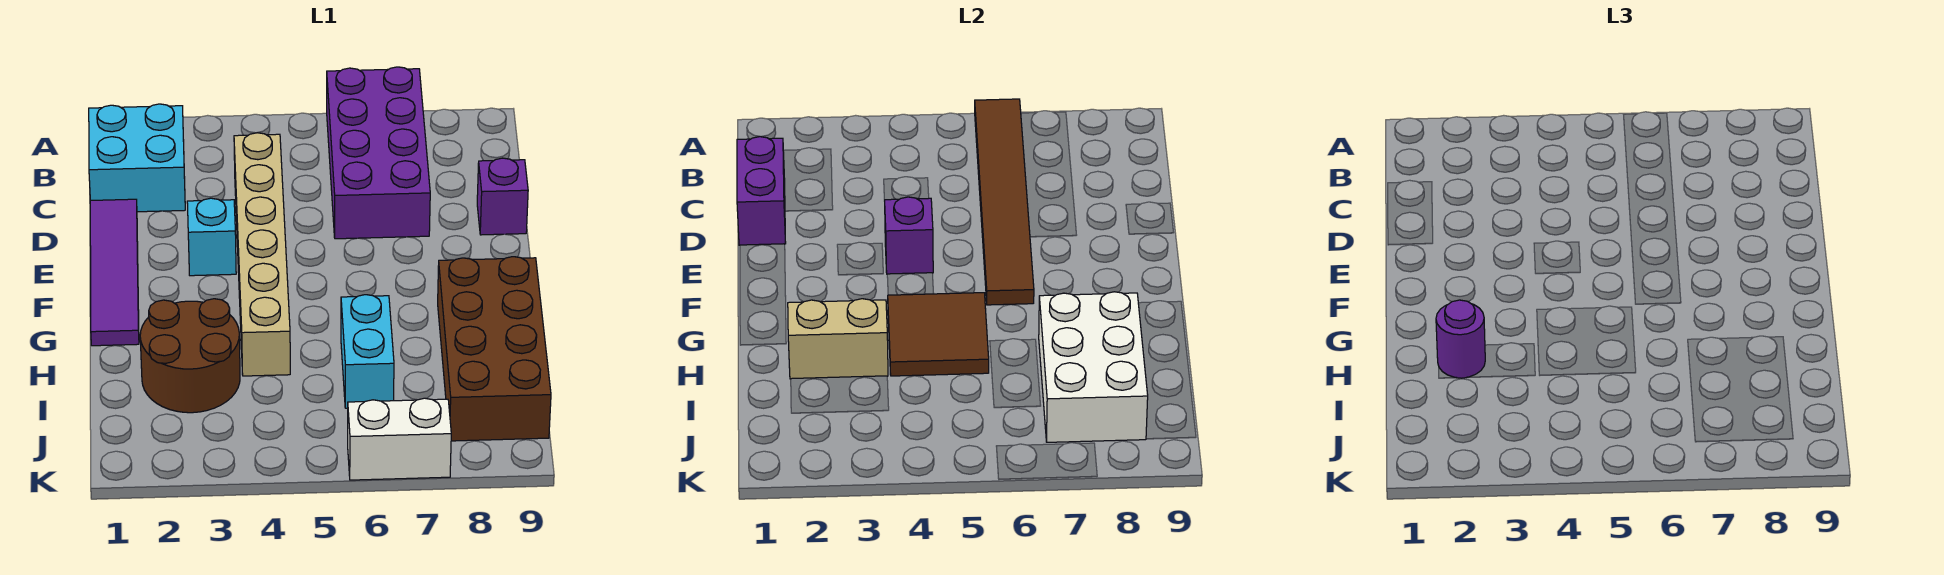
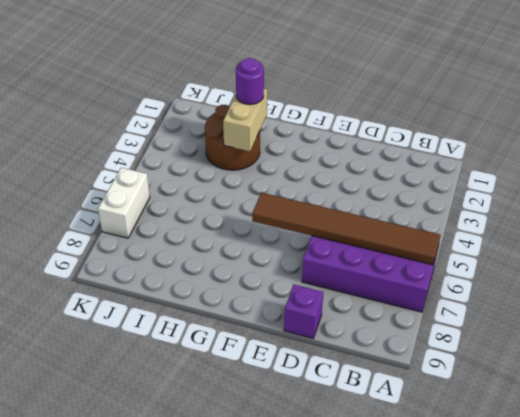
none -> cyan 2x2 brick [89,104,185,212]
none -> tan 1x6 brick [234,133,290,376]
none -> purple 1x4 tile [90,199,139,346]

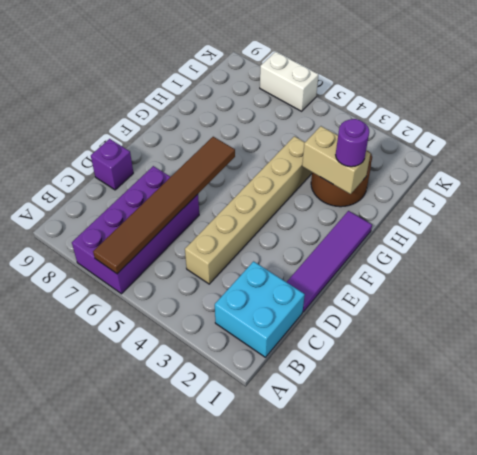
none -> cyan 1x1 brick [187,198,236,276]
none -> brown 2x4 brick [438,257,551,441]
none -> cyan 1x2 brick [341,295,394,408]

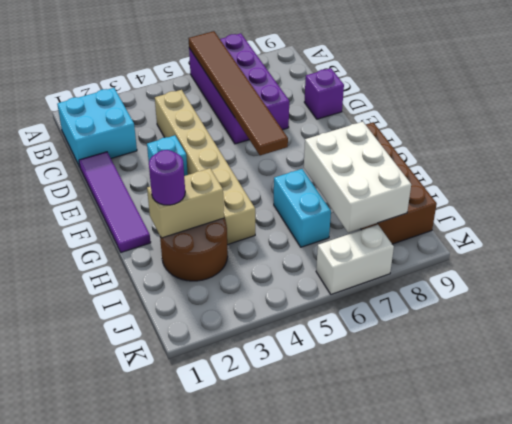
none -> purple 1x2 brick [737,137,786,245]
none -> purple 1x1 brick [885,197,933,274]
none -> brown 2x2 tile [888,293,989,376]

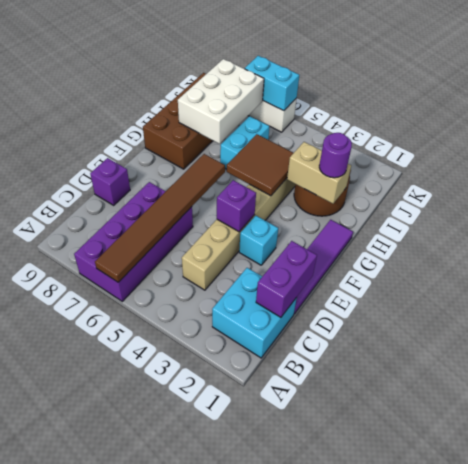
cyan 1x2 brick [245,56,299,111] -> none

